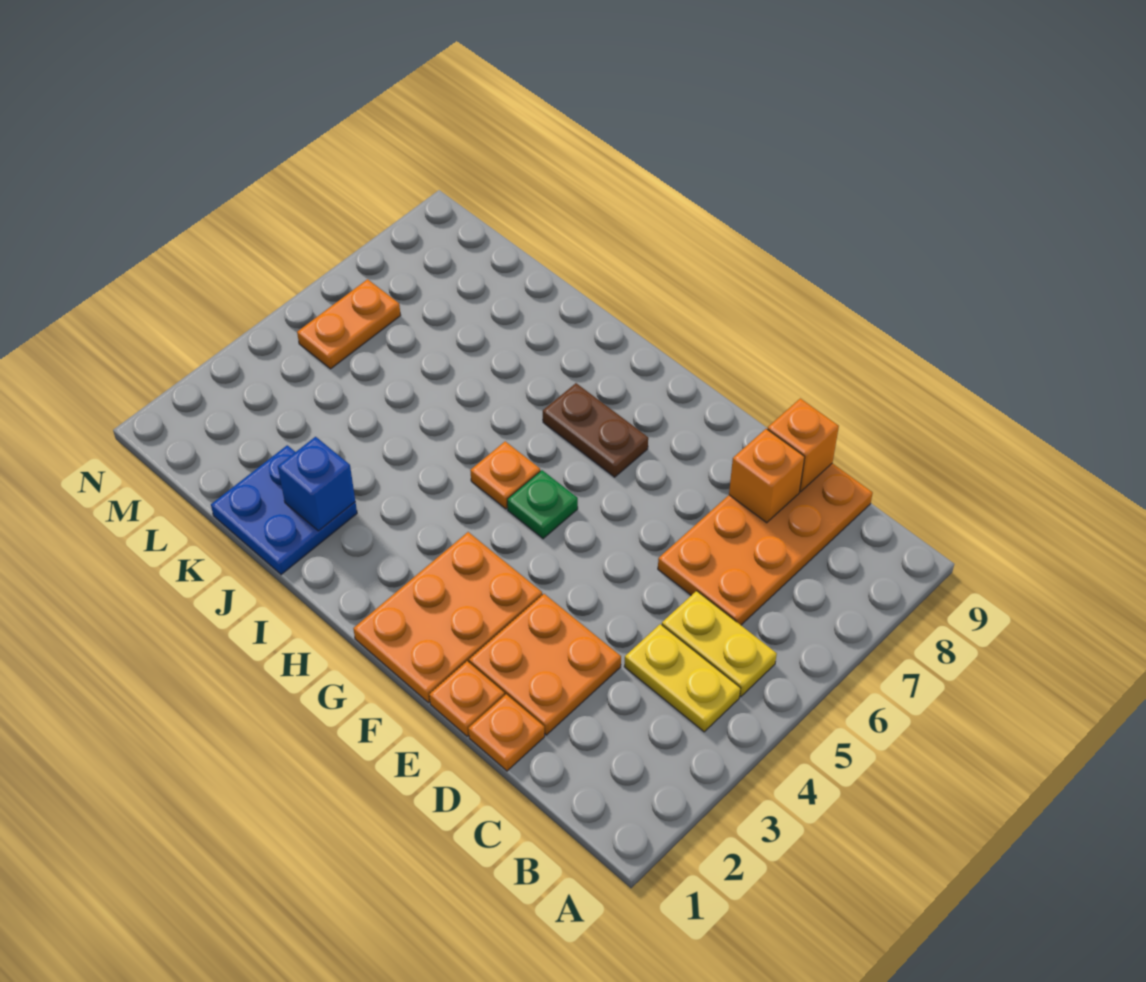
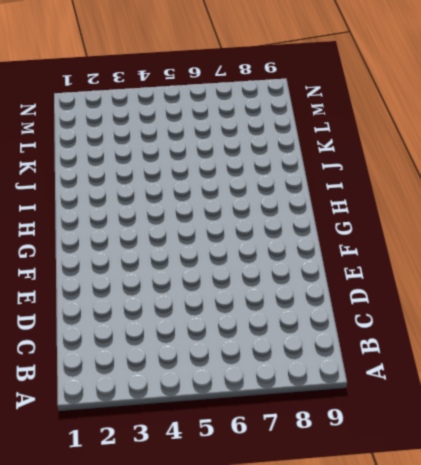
none -> yellow 1x2 plate [624,624,741,732]
none -> yellow 1x2 plate [662,591,777,697]
none -> orange 2x4 plate [658,463,873,625]

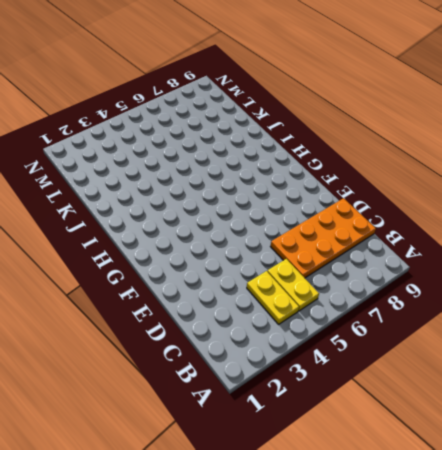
none -> orange 1x1 plate [468,694,545,771]
none -> orange 2x2 plate [469,594,621,735]
none -> orange 1x1 plate [429,661,504,736]

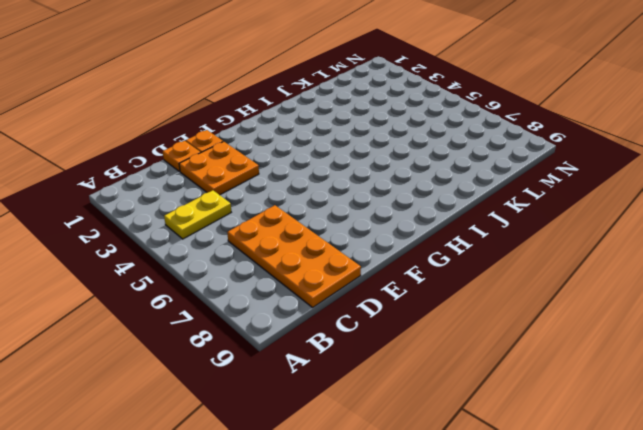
none -> yellow 1x2 plate [662,591,777,697]
none -> orange 2x3 plate [353,532,542,703]
none -> green 1x1 plate [507,470,578,539]

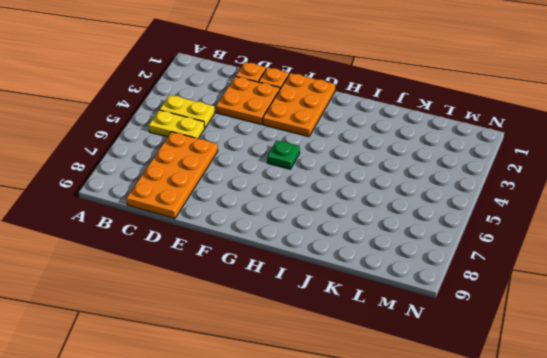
none -> brown 1x2 plate [543,383,648,477]
none -> orange 1x1 plate [470,441,540,509]
none -> blue 2x2 plate [211,445,357,575]

